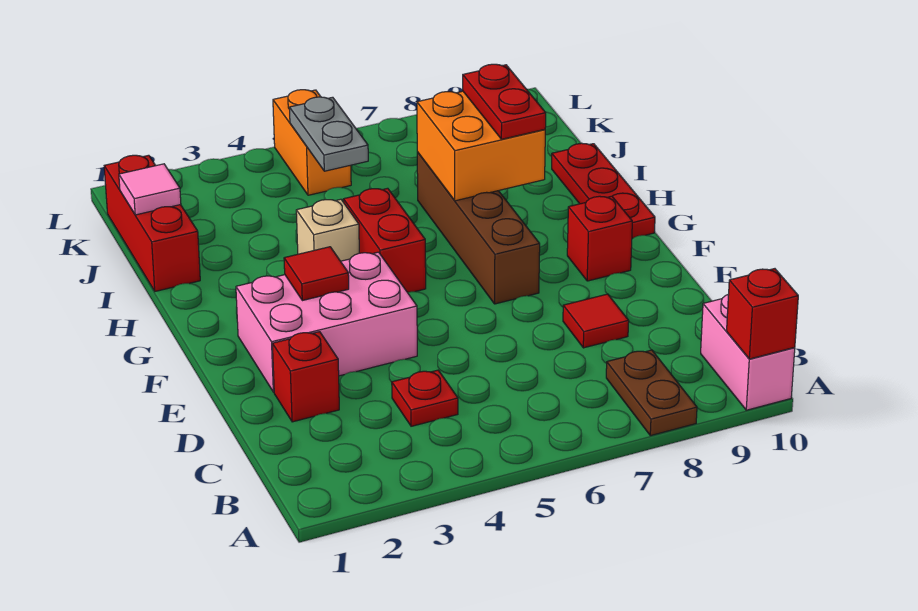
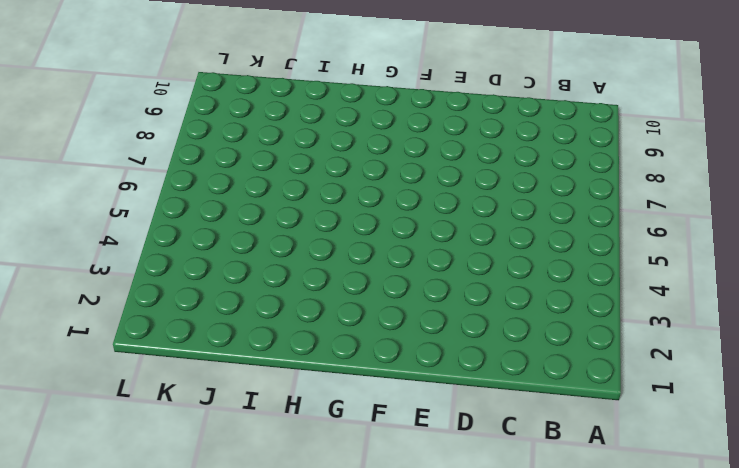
none -> brown 1x2 plate [606,350,697,436]
none -> pink 1x2 brick [701,294,795,410]
none -> red 1x1 plate [392,370,458,426]

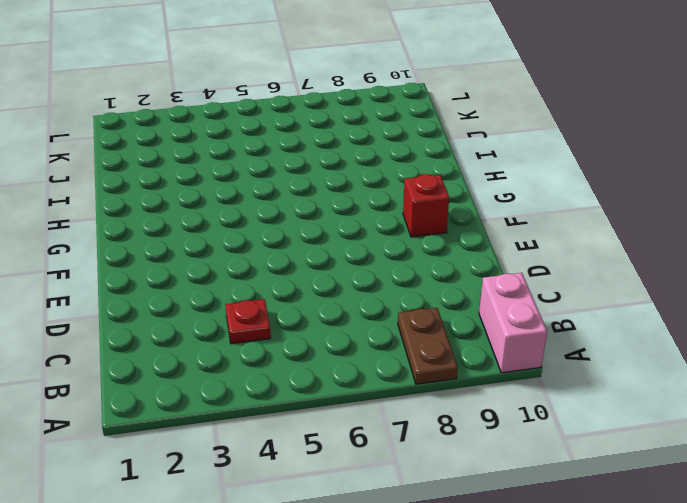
none -> red 1x1 brick [272,332,339,422]
none -> red 1x1 tile [563,294,629,348]
none -> pink 2x3 brick [236,252,417,392]

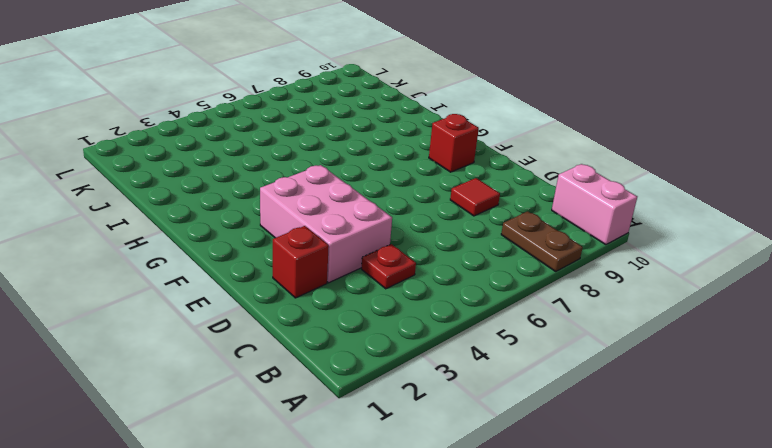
pink 2x3 brick [260,165,392,283] -> pink 2x3 brick turned to [236,252,417,392]
none -> brown 1x4 brick [417,152,540,304]
none -> red 1x2 brick [343,188,426,292]
none -> red 1x3 plate [552,143,655,239]

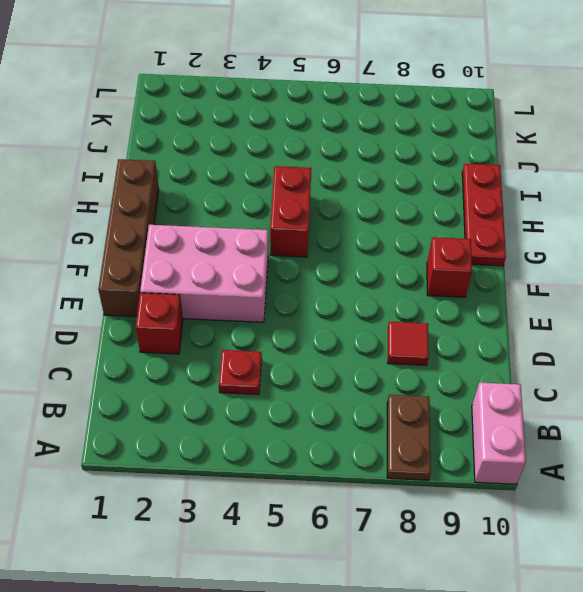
brown 1x4 brick [98,159,159,317] -> brown 1x4 brick moved to [417,152,540,304]
none -> tan 1x1 brick [296,199,359,261]
none -> red 1x3 brick [104,155,200,291]
none -> orange 1x2 brick [273,90,351,195]

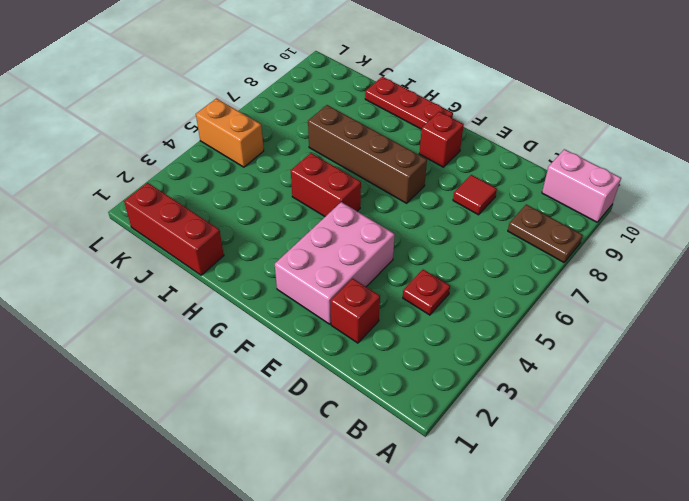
none -> tan 1x1 brick [296,199,359,261]
none -> red 1x1 brick [727,269,798,359]
none -> red 1x1 tile [284,247,349,301]

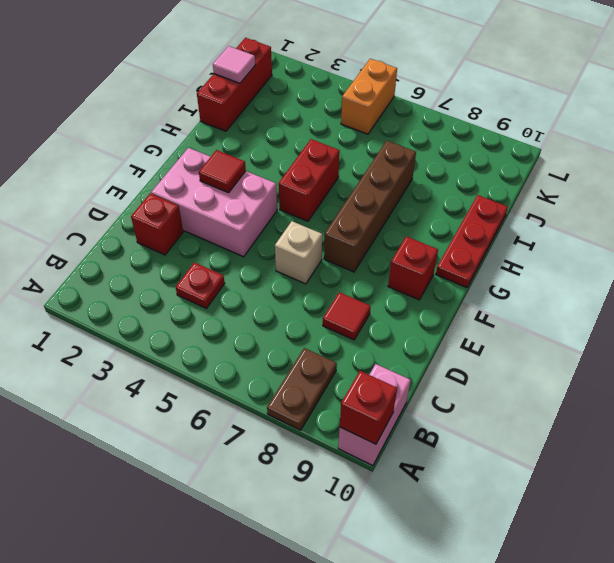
tan 1x1 brick [275,221,322,284] -> tan 1x1 brick moved to [296,199,359,261]
none -> orange 2x2 brick [417,91,545,201]
none -> grey 1x2 plate [289,97,368,171]
none -> red 1x2 plate [463,64,546,139]

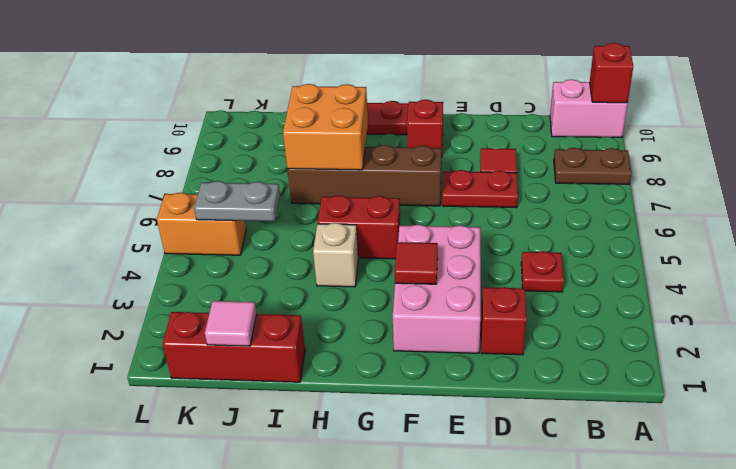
red 1x2 plate [442,170,518,208] -> red 1x2 plate moved to [463,64,546,139]

